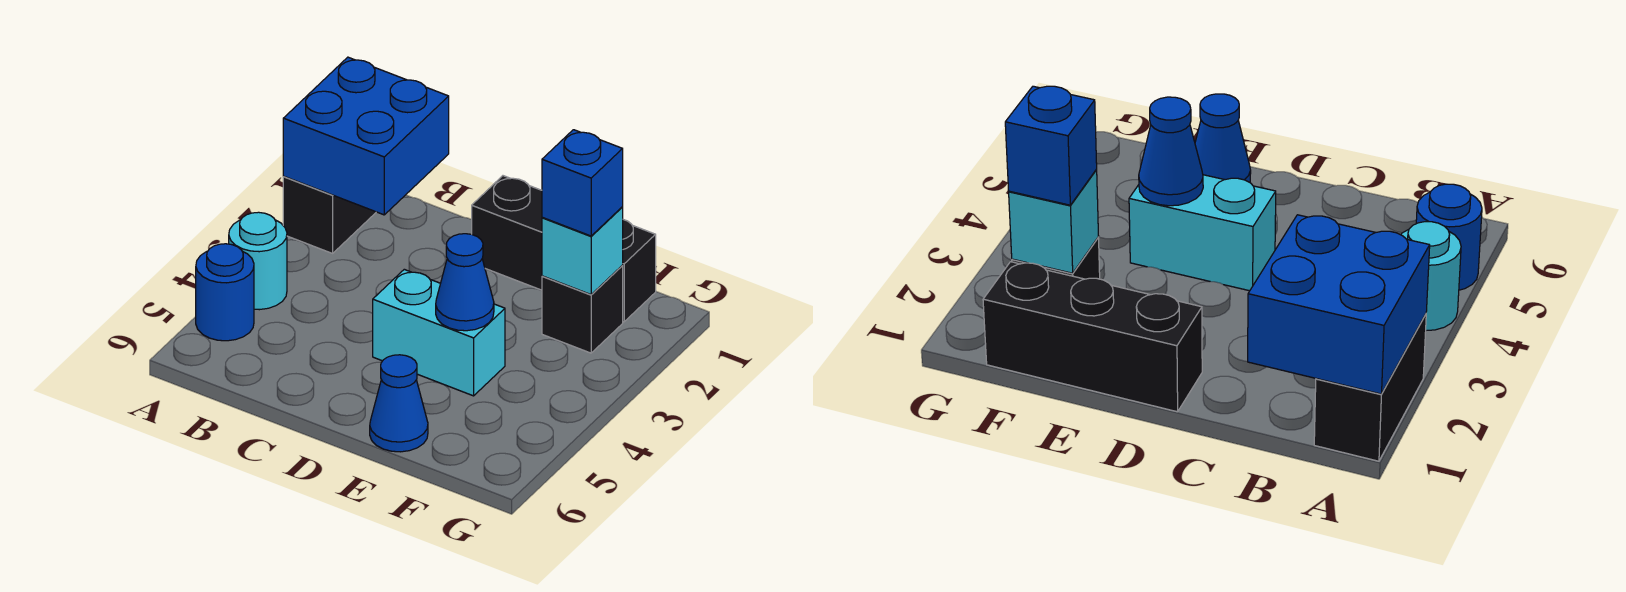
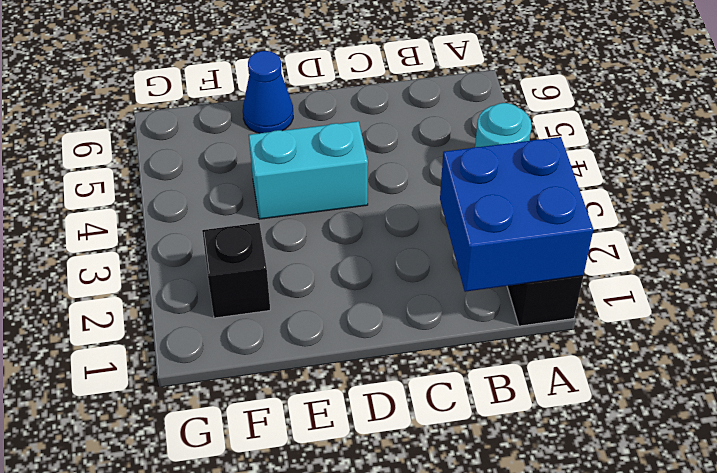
none -> blue 1x1 round brick [196,244,254,341]
none -> black 1x3 brick [472,176,656,322]

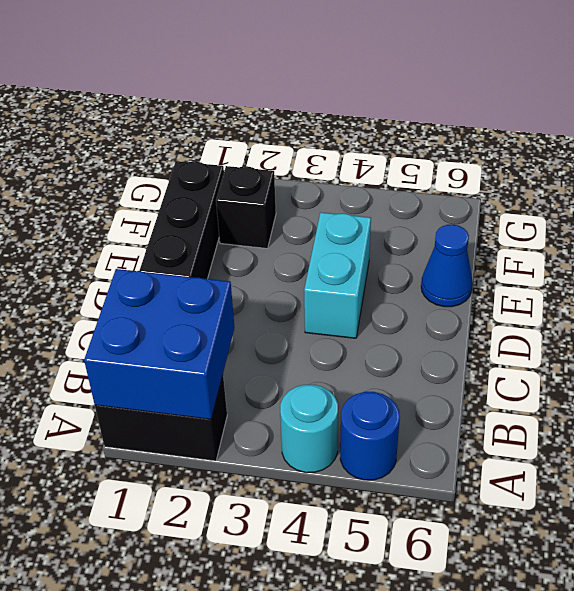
none -> blue 1x1 cone [436,234,494,331]
none -> cyan 1x1 brick [542,207,623,295]

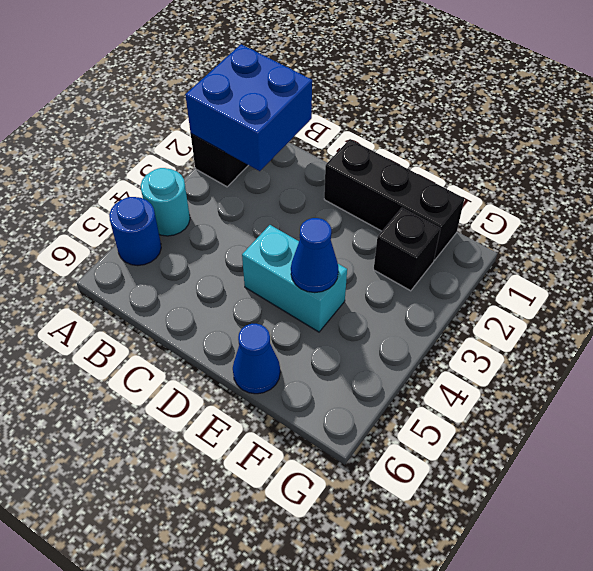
none -> cyan 1x1 brick [542,207,623,295]
none -> blue 1x1 brick [542,130,623,236]

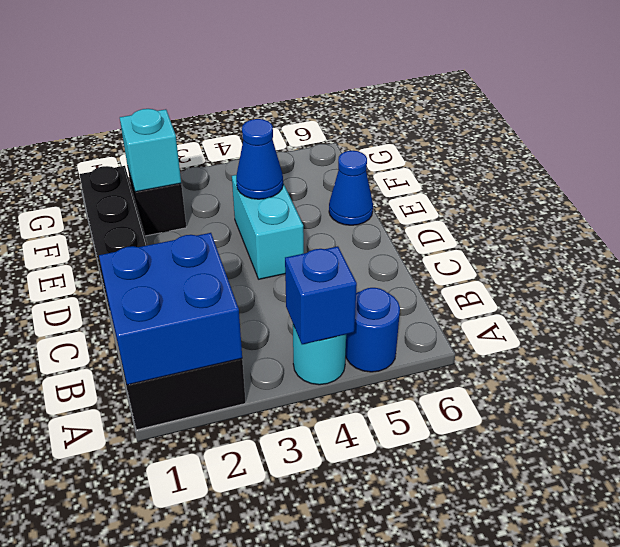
blue 1x1 brick [285,246,357,344] -> blue 1x1 brick moved to [542,130,623,236]

